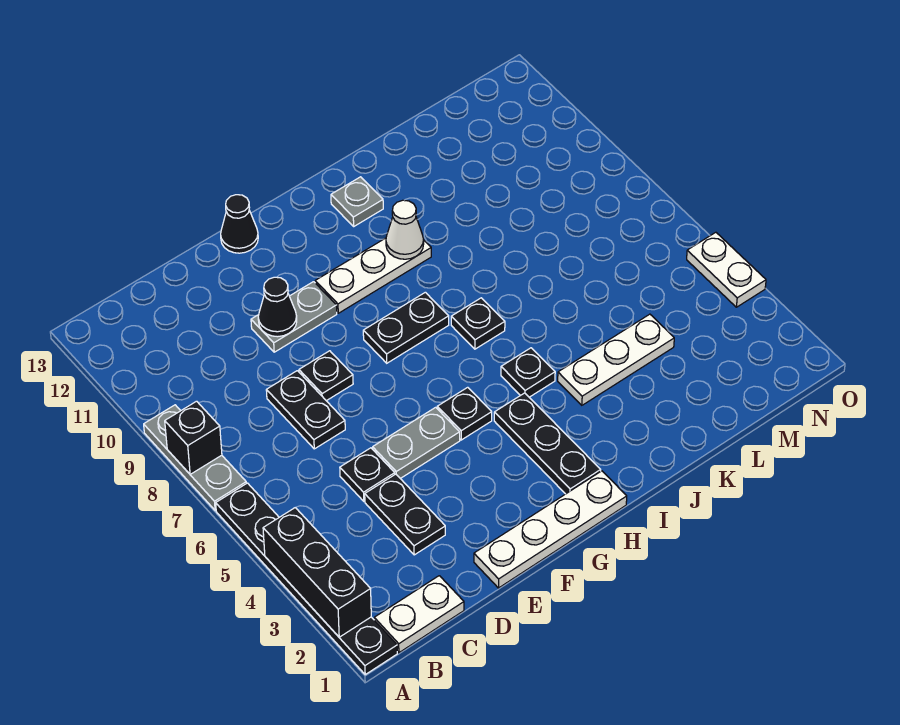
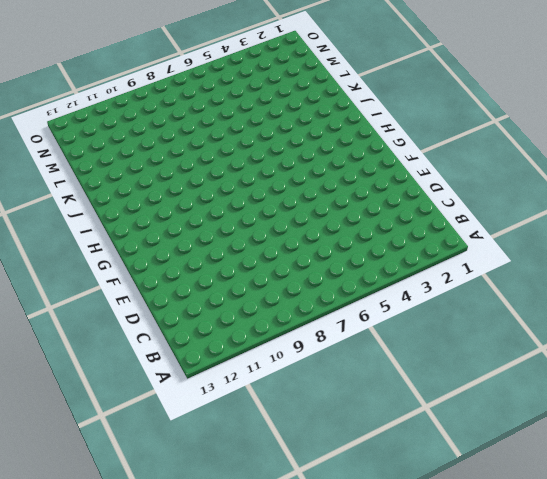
none -> black 1x6 plate [216,483,397,674]
none -> grey 1x3 plate [144,405,246,511]
none -> white 1x2 plate [374,576,464,653]

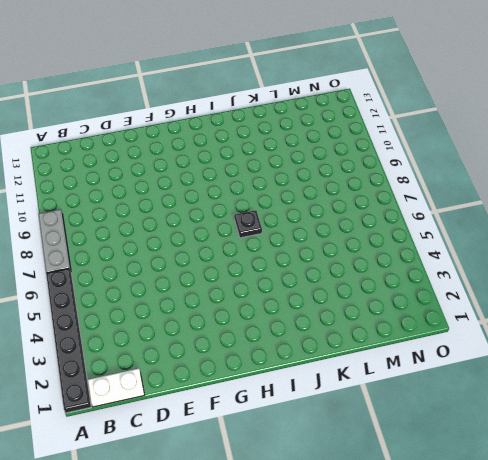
none -> black 1x2 plate [365,474,445,555]
none -> black 1x1 plate [340,448,395,501]
none -> black 1x2 plate [266,371,345,449]

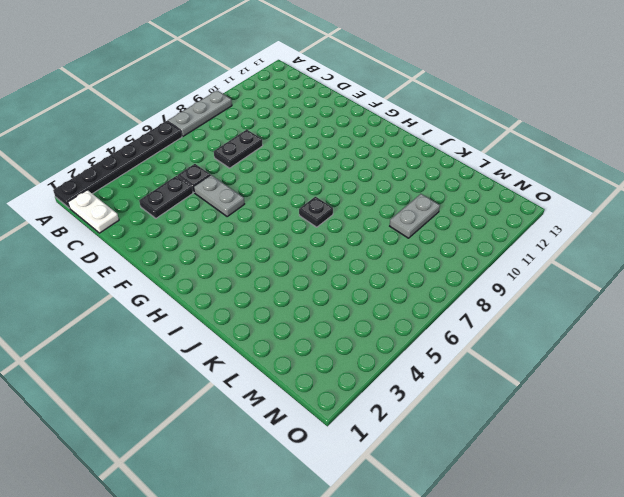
grey 1x2 plate [390,194,440,238] -> grey 1x2 plate turned to [251,282,337,352]
none -> white 1x4 plate [474,471,627,588]
none -> black 1x1 plate [299,351,353,401]
none -> black 1x1 cone [221,195,258,253]

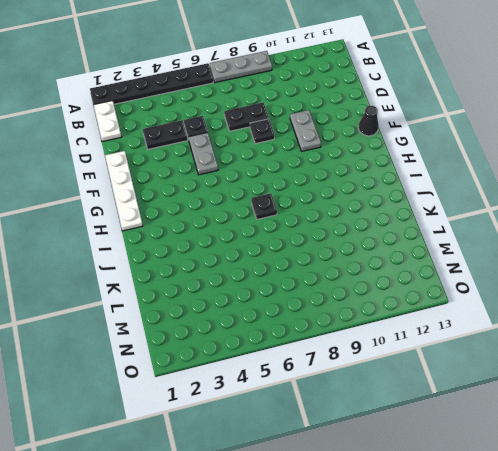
none -> black 1x1 plate [437,387,492,440]
none -> black 1x2 plate [363,292,449,363]
none -> white 1x3 plate [315,238,431,313]

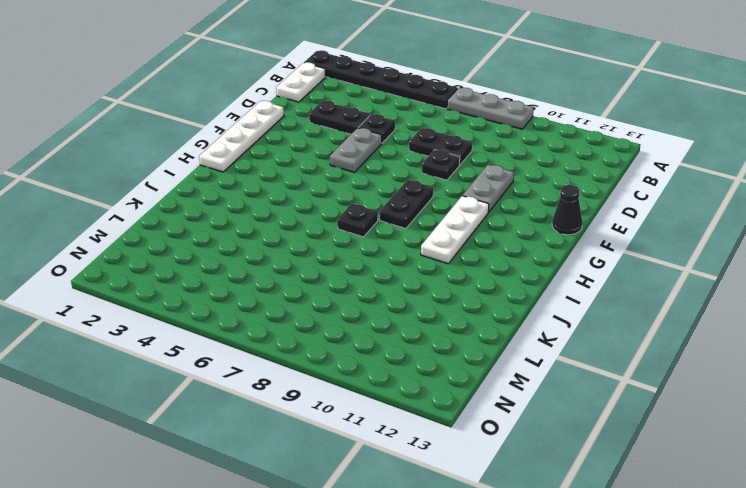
none -> black 1x1 plate [437,387,492,440]
none -> black 1x3 plate [494,393,601,494]
none -> black 1x1 plate [501,348,555,397]

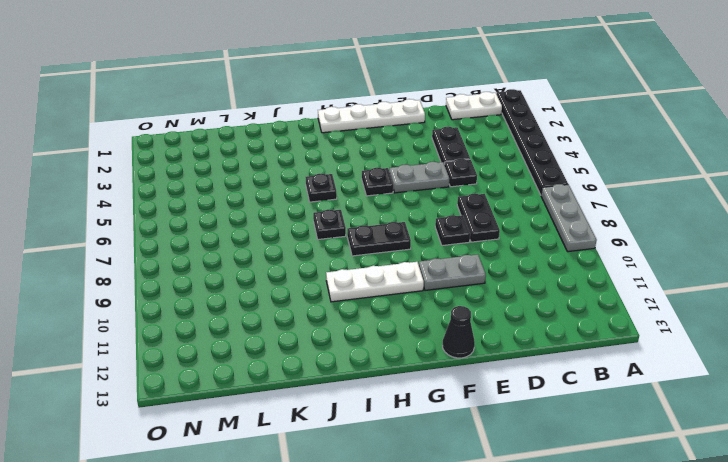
none -> black 1x3 plate [494,393,601,494]
none -> grey 1x1 plate [331,177,383,226]
none -> white 1x3 plate [558,314,674,405]

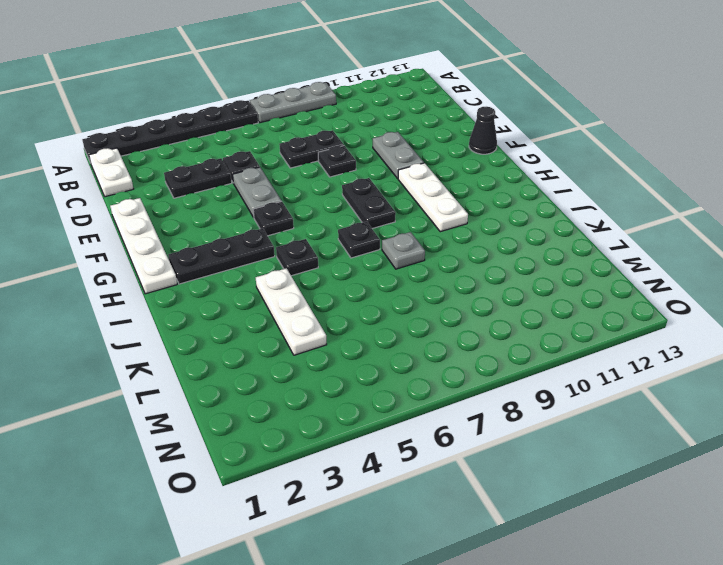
grey 1x1 plate [382,232,425,269] -> grey 1x1 plate moved to [331,177,383,226]
none -> white 1x2 plate [687,232,766,307]
none -> black 1x3 brick [263,508,371,637]
none -> black 1x1 brick [165,401,222,474]

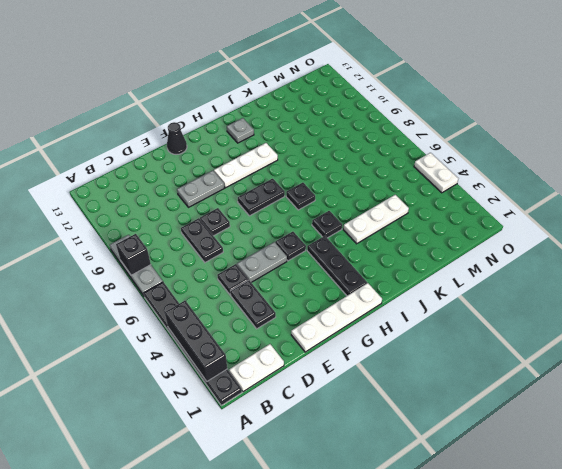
none -> black 1x1 cone [258,277,297,337]
none -> white 1x1 cone [386,200,424,259]

